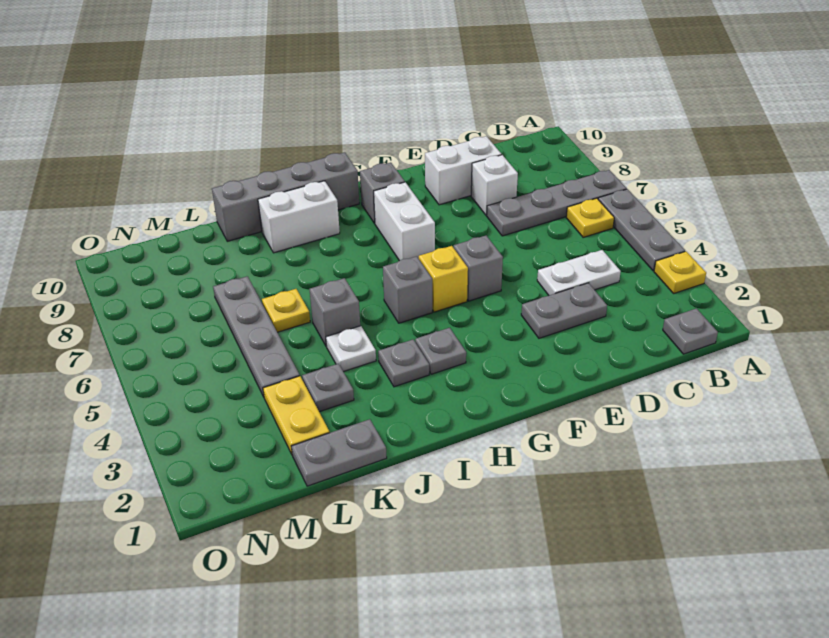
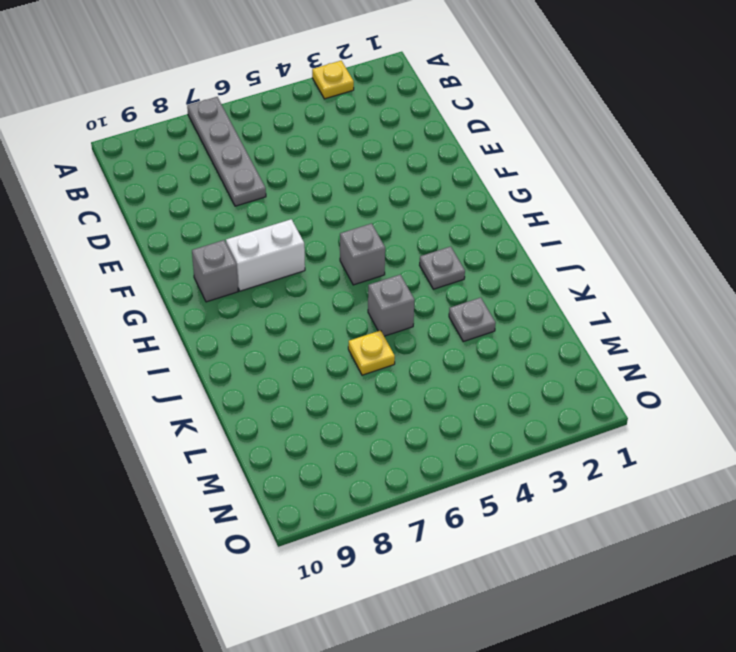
none -> grey 1x3 plate [598,189,685,271]
none -> grey 1x1 plate [663,308,718,354]
none -> yellow 1x1 plate [566,198,614,237]

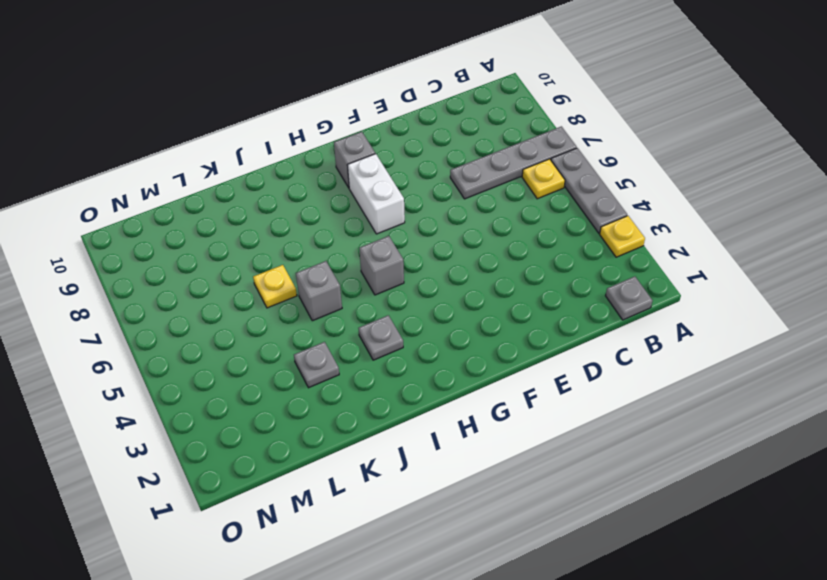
none -> white 1x2 plate [537,250,621,295]
none -> grey 1x2 plate [521,283,607,338]
none -> white 1x1 brick [471,155,518,215]

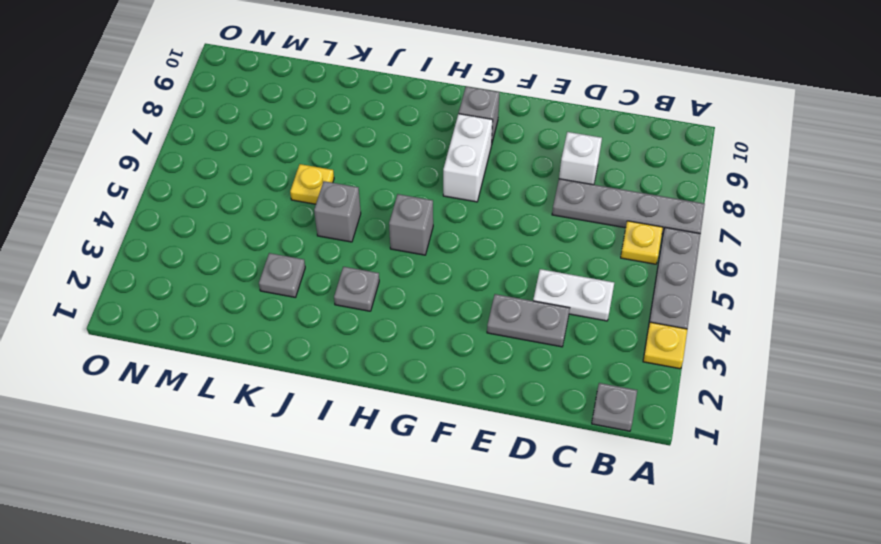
none -> white 1x2 brick [425,136,501,205]
none -> grey 1x1 brick [454,235,503,301]
none -> yellow 1x1 brick [419,246,468,312]

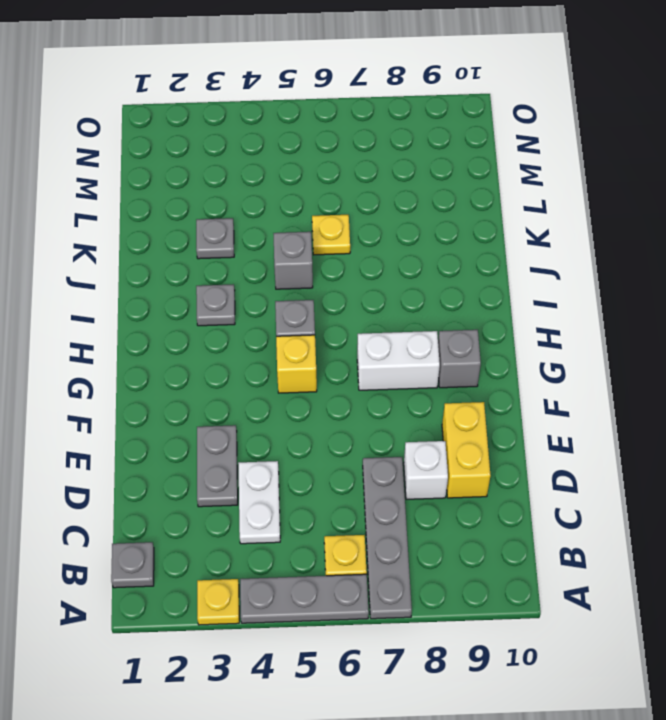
yellow 1x2 brick [442,402,491,498] -> white 1x2 brick [425,136,501,205]
none -> grey 1x1 brick [454,235,503,301]
none -> grey 1x1 plate [415,328,466,374]
none -> grey 1x4 brick [212,152,359,241]

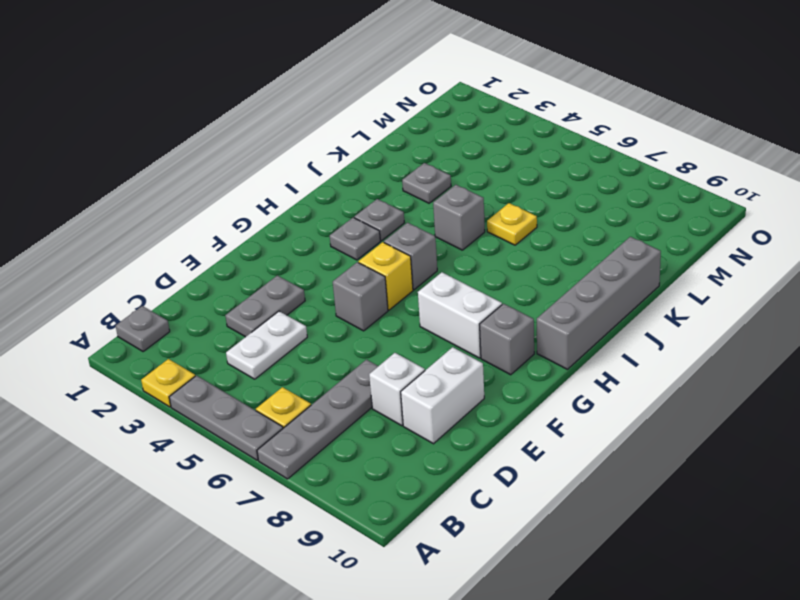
none -> white 1x2 brick [258,181,340,253]
none -> white 1x1 plate [326,326,376,372]
none -> grey 1x2 plate [291,419,387,486]

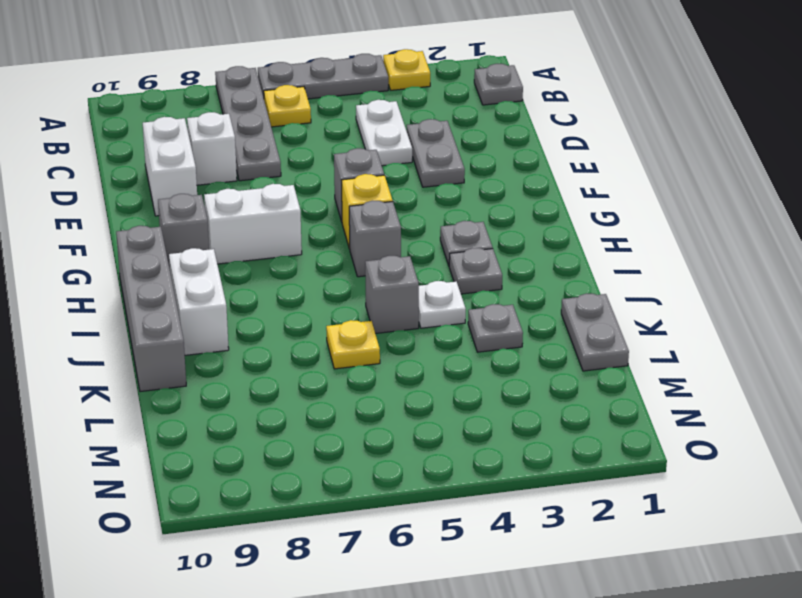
none -> yellow 1x2 plate [263,376,330,454]
none -> grey 1x4 plate [213,276,300,397]

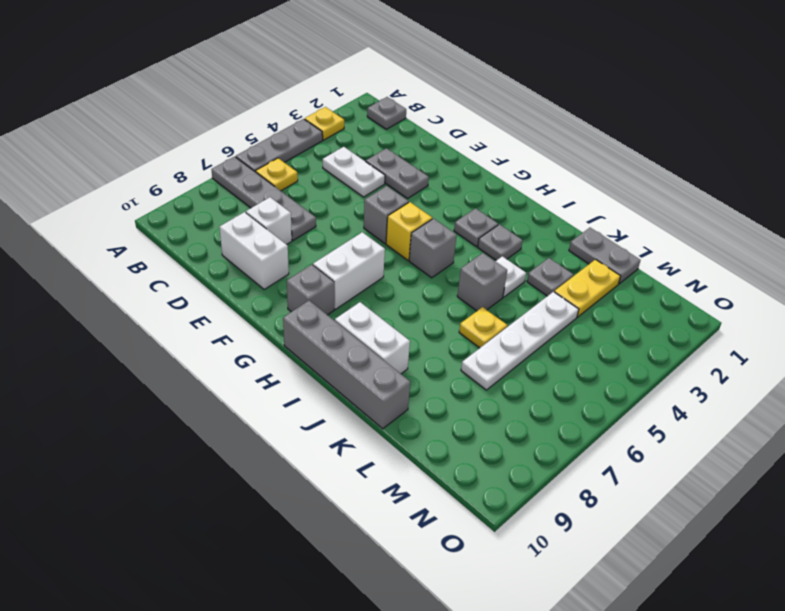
white 1x4 plate [461,292,579,390] -> grey 1x4 plate [213,276,300,397]

